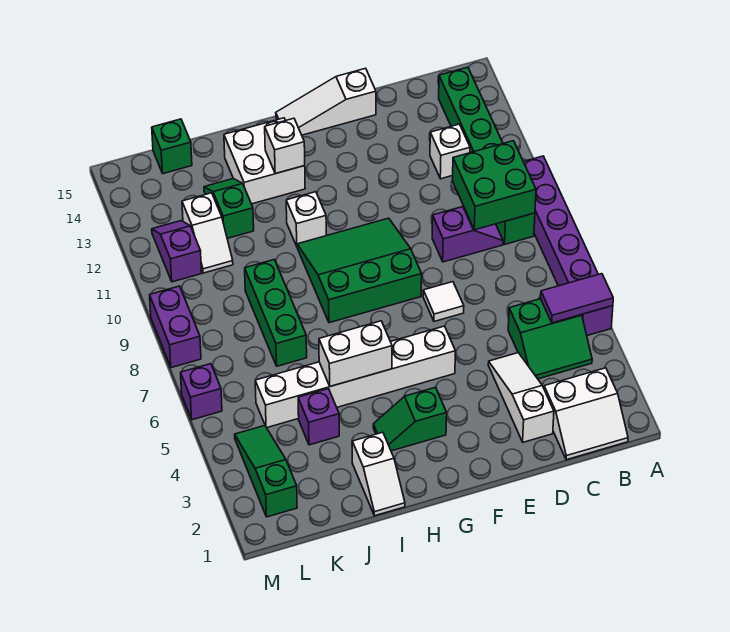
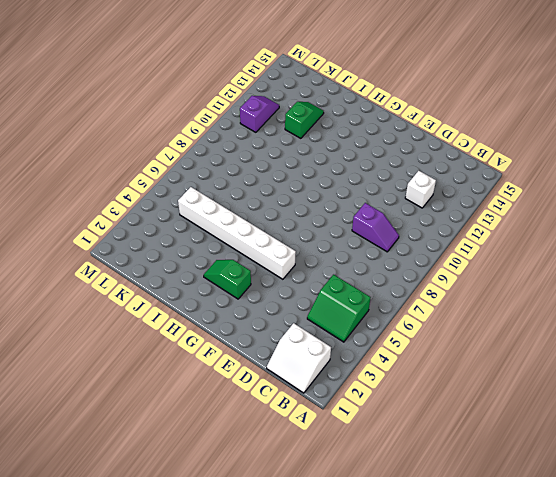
none -> purple 1x6 brick [524,156,613,336]
none -> green 1x6 brick [439,67,535,244]
none -> white 1x3 slope [488,353,554,442]

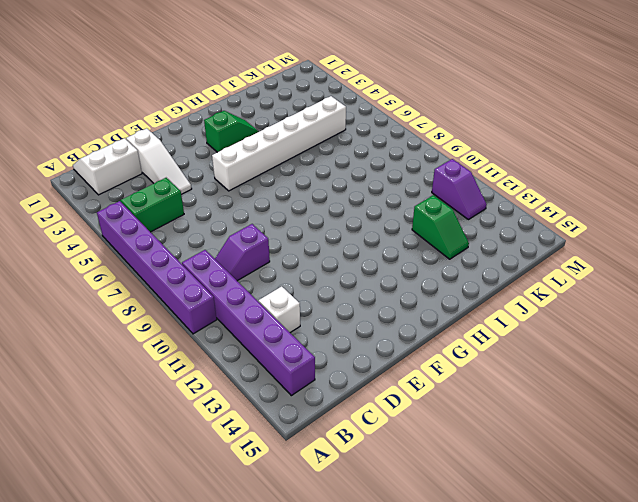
purple 1x6 brick [182,250,315,396] -> green 1x6 brick [439,67,535,244]
none -> white 1x1 tile [423,282,464,322]
none -> white 1x3 slope [276,68,376,135]
none -> green 3x3 slope [297,218,422,323]

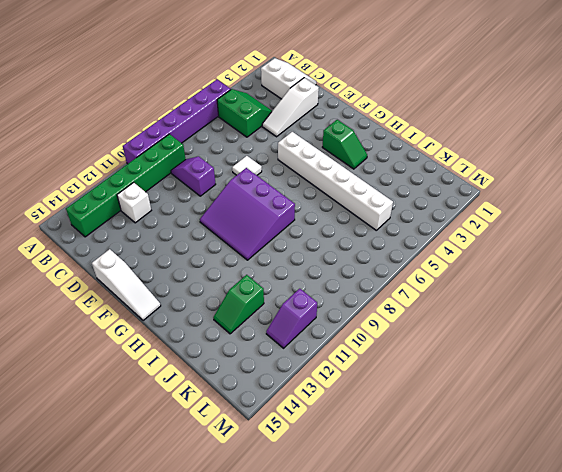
purple 3x3 slope [200,168,295,260] -> green 3x3 slope [297,218,422,323]
none -> white 1x1 brick [286,192,326,246]
none -> white 2x2 brick [224,118,305,204]
none -> white 1x2 slope [352,432,405,516]

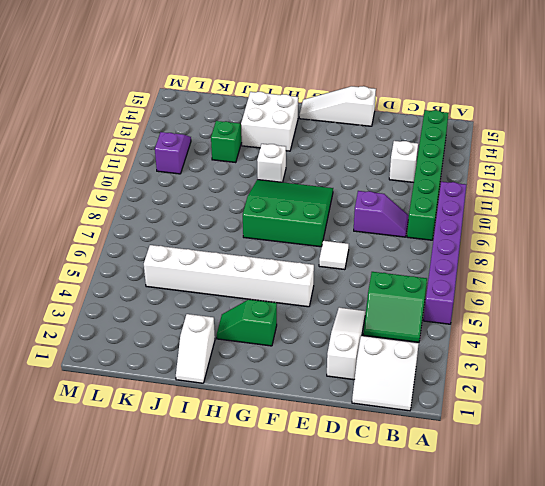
none -> purple 1x1 brick [298,389,339,445]
none -> green 1x3 brick [245,260,307,366]
none -> white 1x2 slope [182,193,233,273]

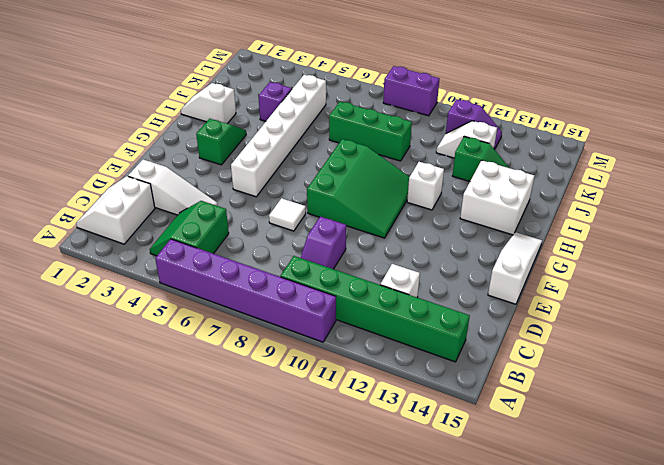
none -> green 1x1 brick [152,119,192,174]
none -> green 1x3 slope [235,426,297,517]
none -> purple 1x1 brick [181,364,222,420]

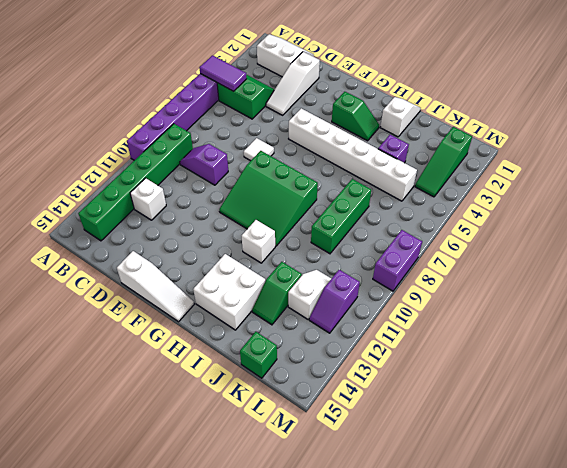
none -> purple 1x1 brick [181,364,222,420]
none -> green 2x2 brick [453,141,536,230]
none -> white 1x2 brick [319,321,392,386]

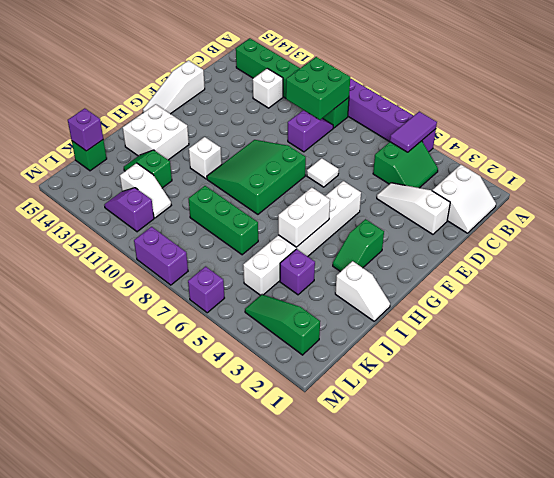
purple 1x1 brick [68,108,103,151] -> none
none -> white 1x1 brick [265,118,305,174]

